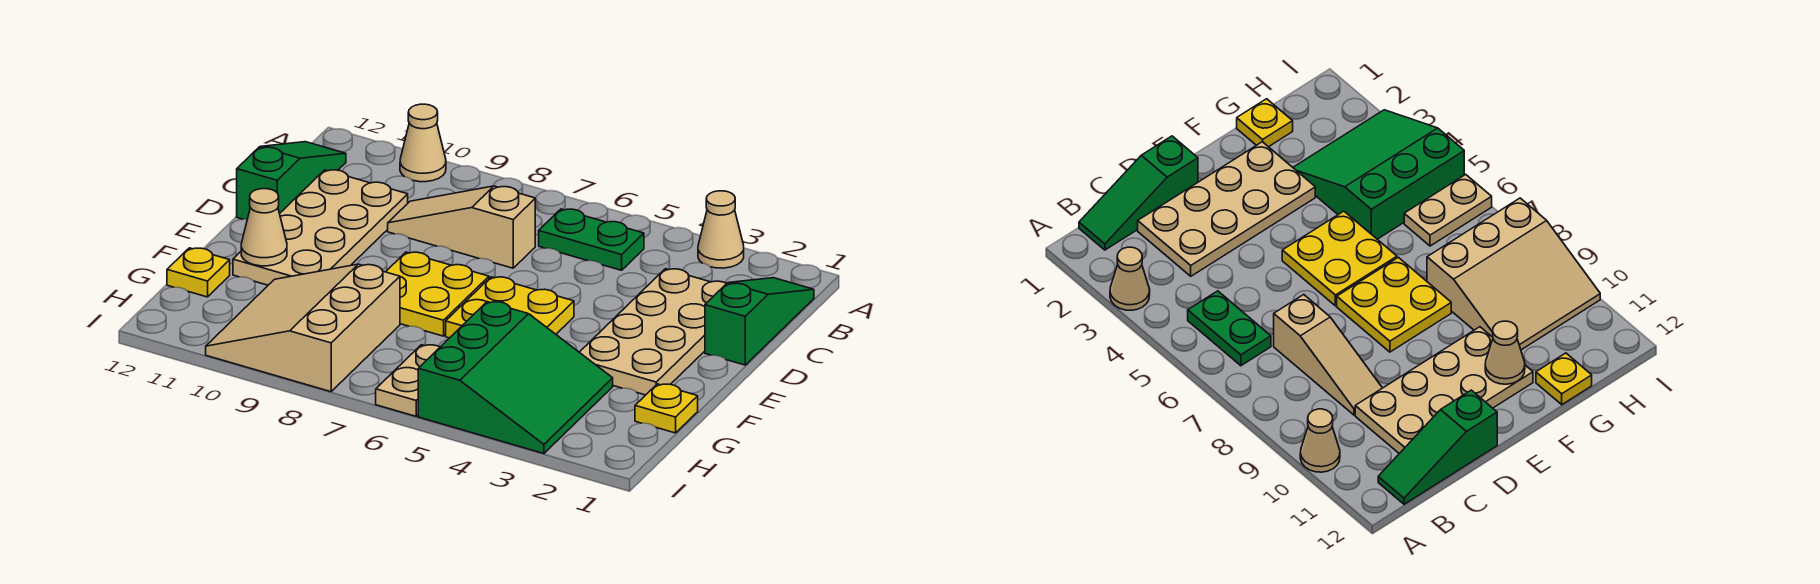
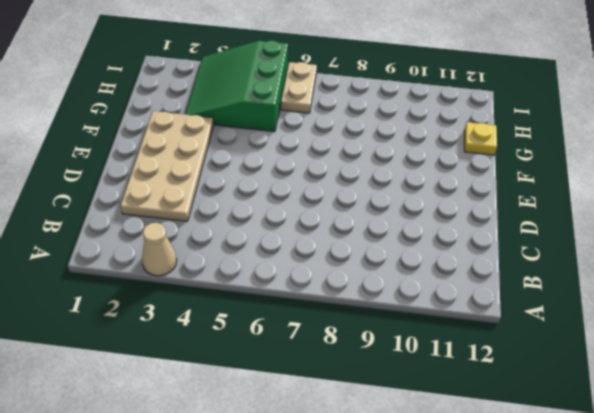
none -> tan 1x1 cone [400,104,446,182]
none -> green 1x3 slope [705,278,814,365]
none -> green 1x2 plate [539,209,644,270]

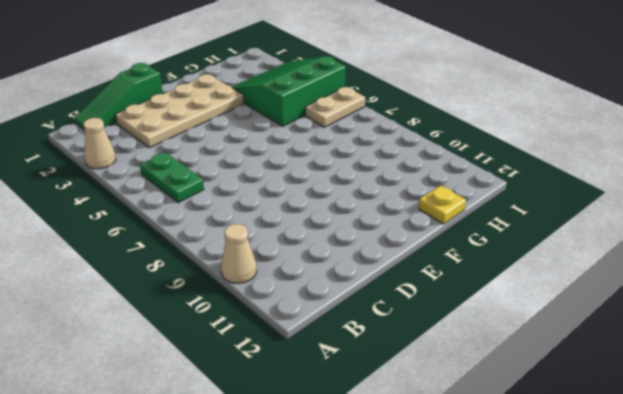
none -> green 1x3 slope [237,142,346,219]
none -> tan 1x3 slope [388,186,535,268]
none -> tan 2x4 plate [233,170,408,285]

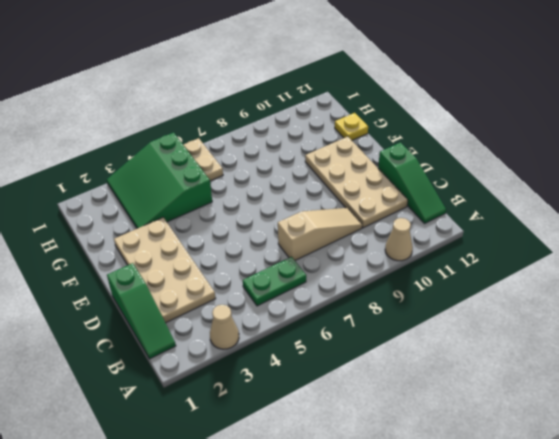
none -> yellow 2x2 plate [446,277,574,338]
none -> yellow 2x2 plate [386,252,489,336]
none -> yellow 1x1 plate [635,384,698,433]

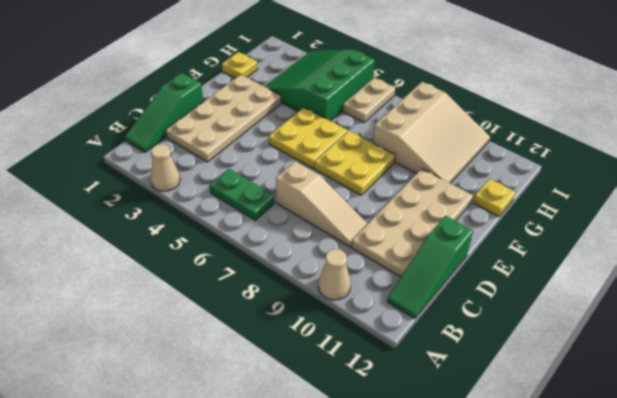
none -> tan 1x1 cone [241,189,287,266]

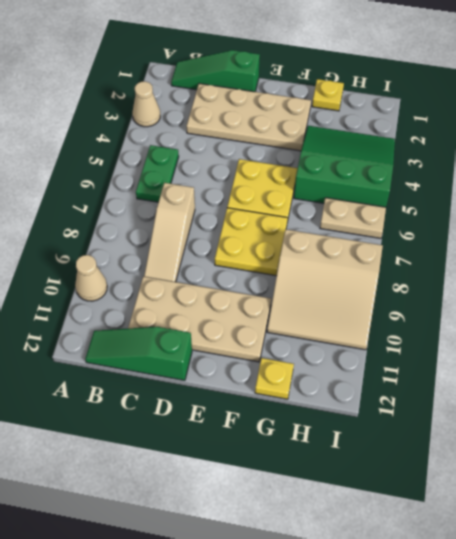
none -> tan 1x1 cone [241,189,287,266]

